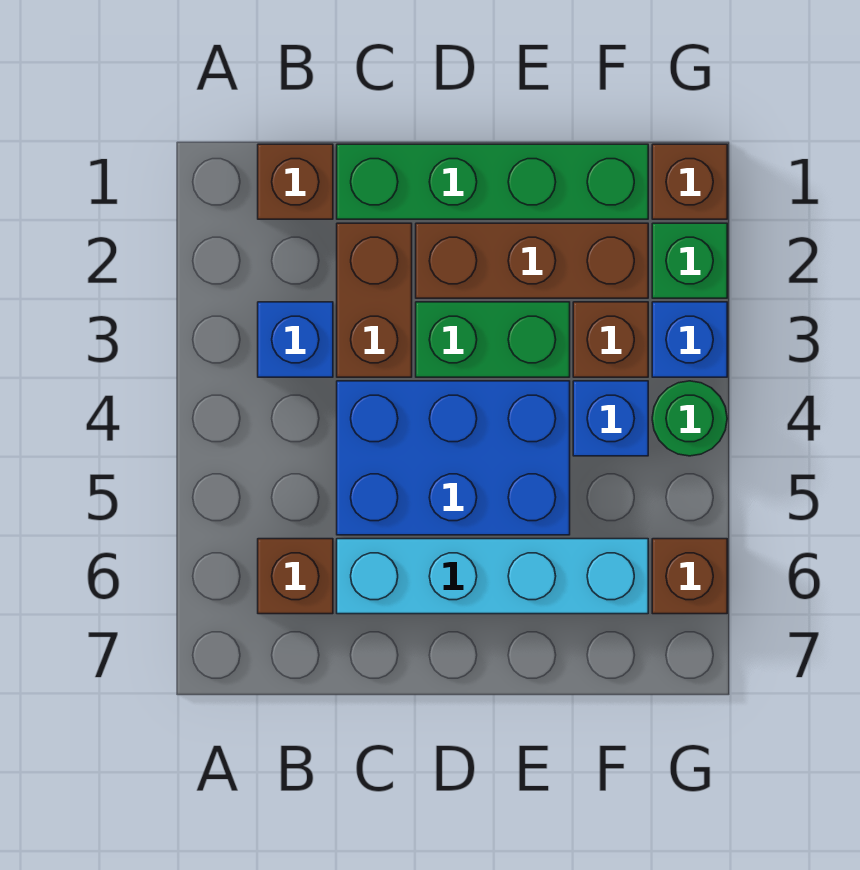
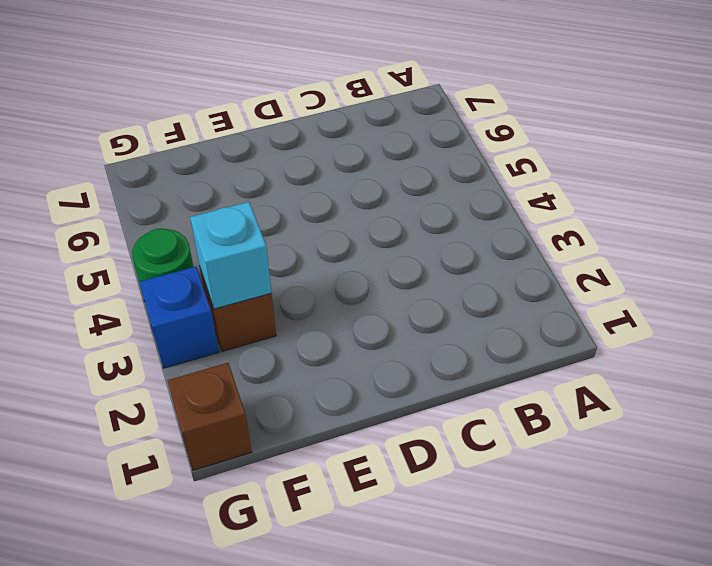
cyan 1x1 brick [190,202,272,309] -> none
none -> brown 1x1 brick [258,144,333,219]
none -> blue 1x1 brick [258,302,333,377]
none -> brown 1x1 brick [258,539,333,614]

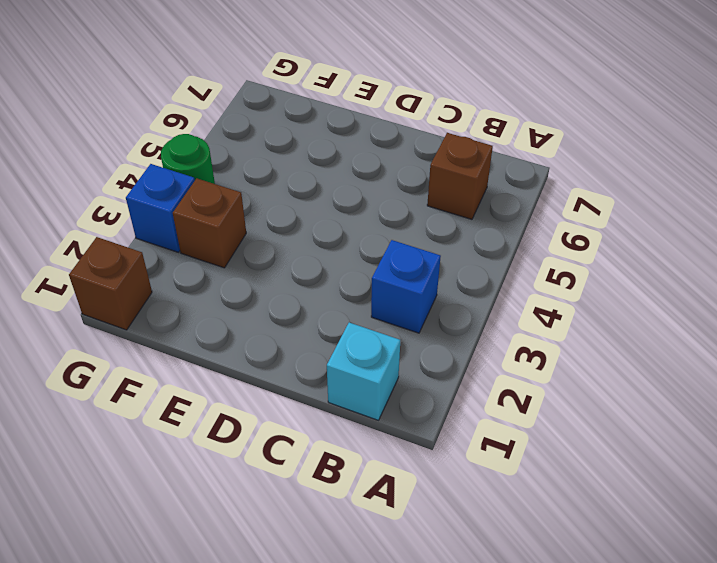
cyan 1x1 brick [327,323,400,420] -> brown 1x1 brick [258,144,333,219]
none -> green 1x4 brick [337,144,648,219]
none -> brown 1x2 brick [337,223,412,377]
none -> blue 2x3 brick [337,381,570,535]

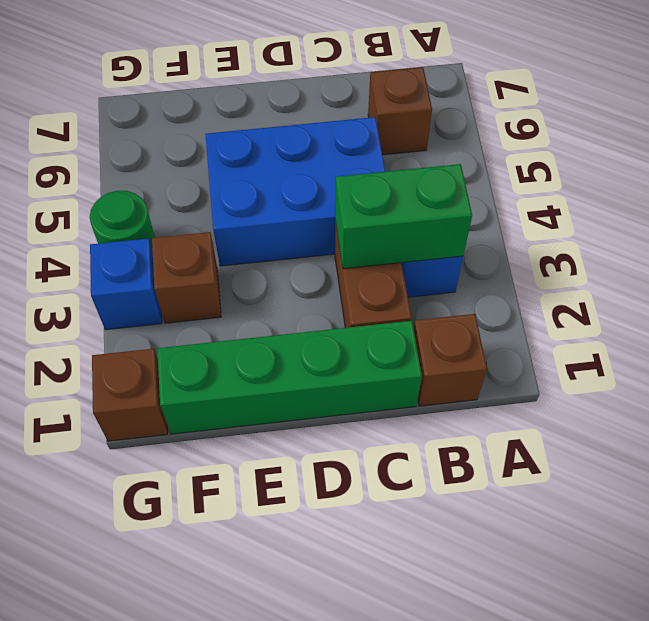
green 1x2 brick [335,164,472,269] -> green 1x2 brick moved to [416,302,570,377]
none -> cyan 1x4 brick [337,539,648,614]
none -> brown 1x3 brick [416,223,648,298]
none -> blue 1x1 brick [573,381,648,456]

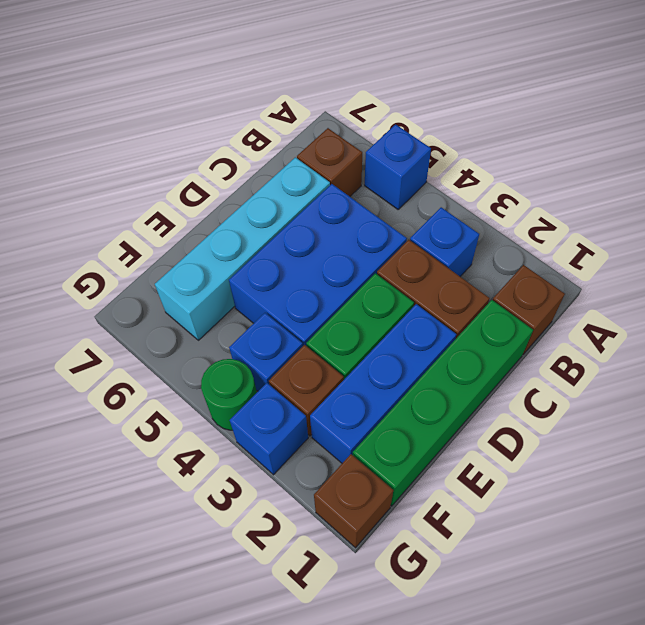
blue 1x1 brick [365,124,431,209] -> none
blue 1x3 brick [310,304,456,463] -> brown 1x3 brick [416,223,648,298]
none -> green 1x1 brick [652,223,727,298]
none -> brown 1x1 brick [652,539,727,614]

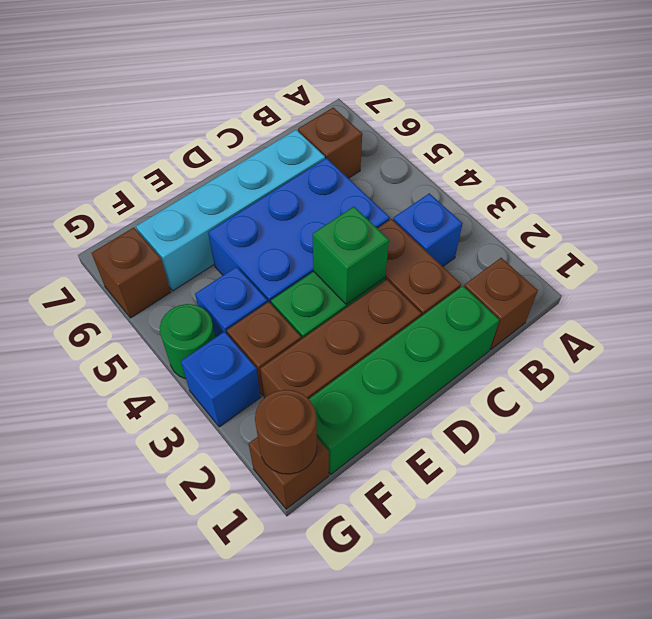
green 1x1 brick [313,207,389,304] -> green 1x1 brick moved to [652,223,727,298]
brown 1x1 round brick [255,390,317,474] -> none

